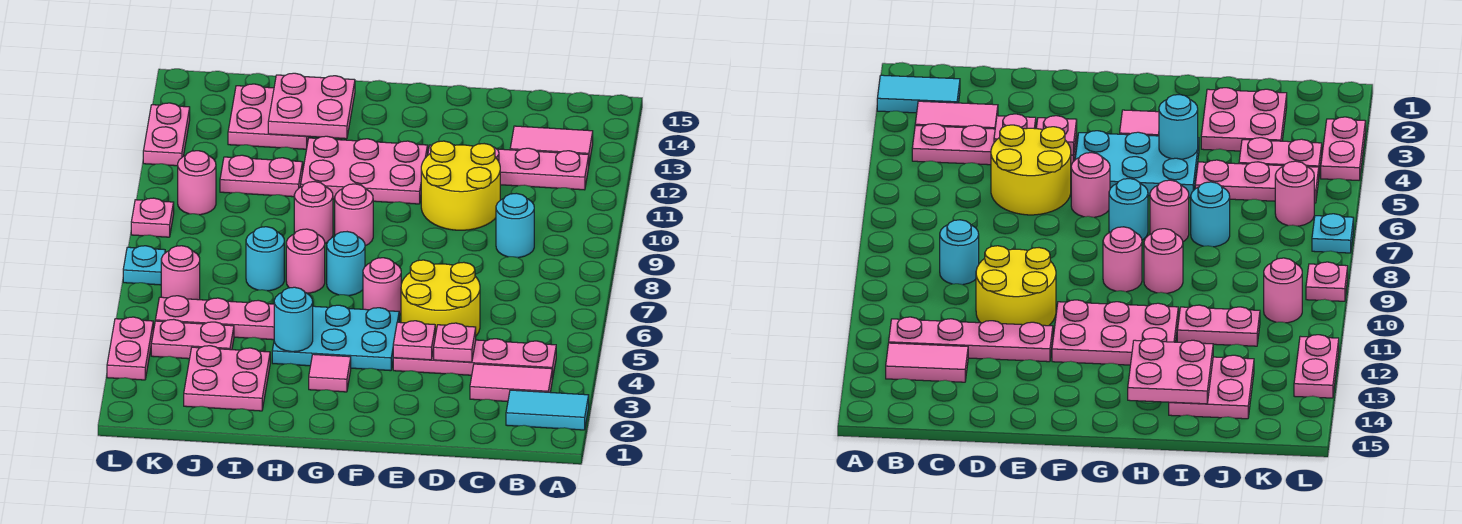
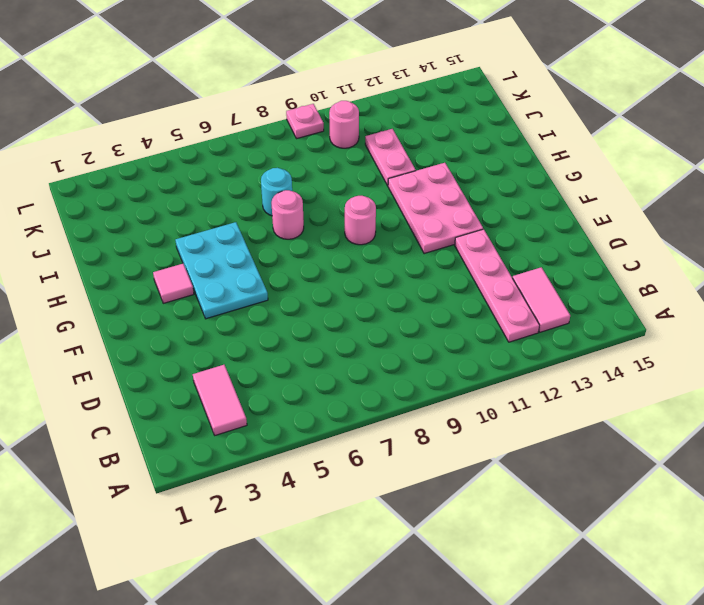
none -> cyan 1x2 tile [506,390,589,430]
none -> pink 1x4 plate [393,339,556,380]
none -> cyan 1x1 round brick [496,193,534,258]
none -> yellow 2x2 round brick [401,260,480,336]

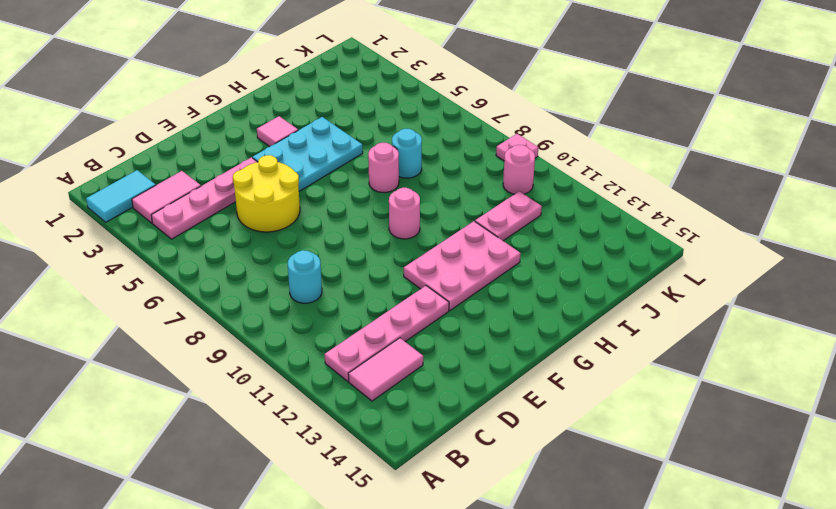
none -> yellow 2x2 round brick [421,141,500,230]
none -> pink 1x1 round brick [363,258,401,315]
none -> cyan 1x1 round brick [327,232,365,296]
none -> pink 1x1 round brick [294,182,333,243]

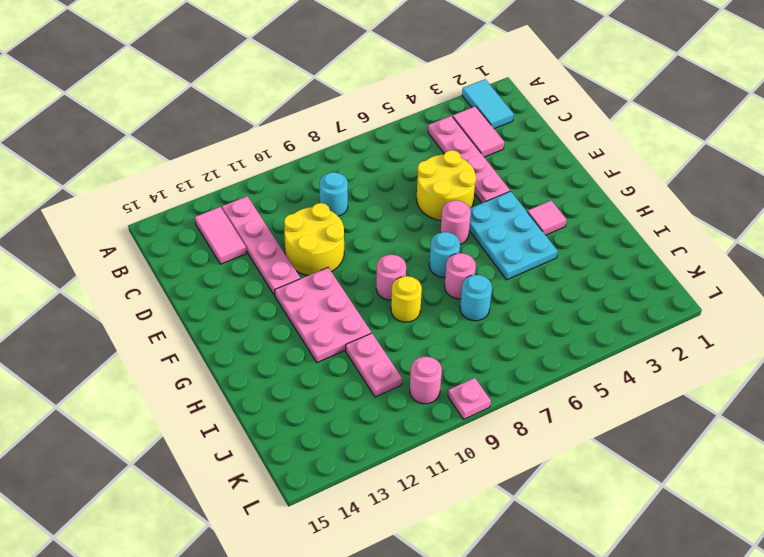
yellow 1x1 round brick [391,276,422,322] -> pink 1x1 round brick [294,182,333,243]
none -> pink 2x2 plate [184,346,270,411]
none -> pink 1x3 plate [155,296,274,340]
none -> pink 2x2 plate [228,84,309,149]
none -> pink 1x2 plate [151,319,234,359]

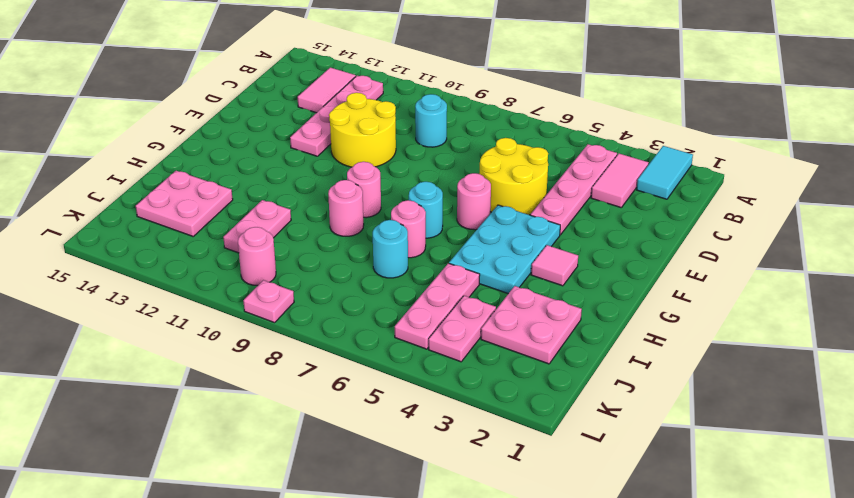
none -> pink 2x3 plate [301,136,428,204]
none -> pink 1x1 round brick [161,246,200,300]
none -> pink 1x2 plate [107,317,153,380]
none -> cyan 1x1 plate [123,246,165,285]

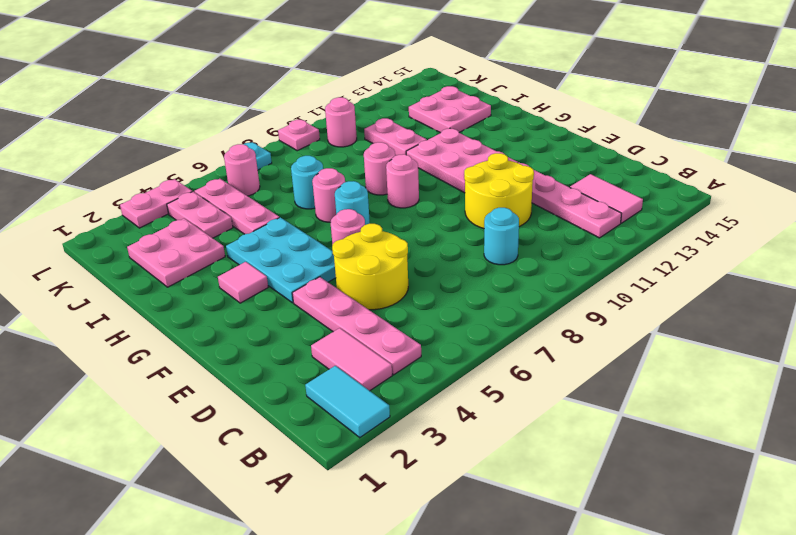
none -> pink 1x2 plate [143,103,190,166]
none -> pink 1x1 plate [434,323,476,362]
none -> pink 1x1 plate [393,321,435,360]
none -> cyan 1x1 round brick [274,287,313,352]

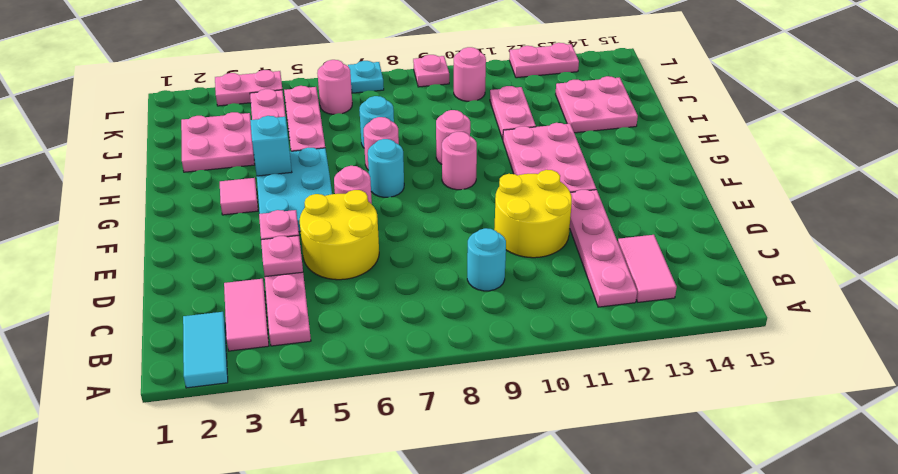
cyan 1x1 brick [250,116,292,176] -> cyan 1x1 round brick [274,287,313,352]
none -> pink 2x2 plate [268,73,355,139]

